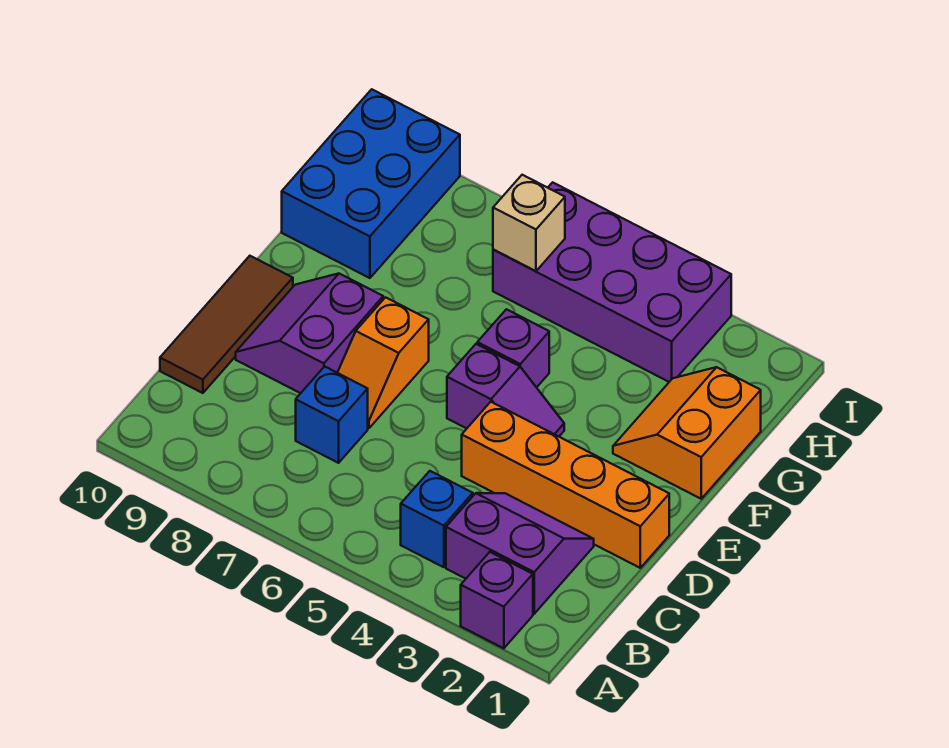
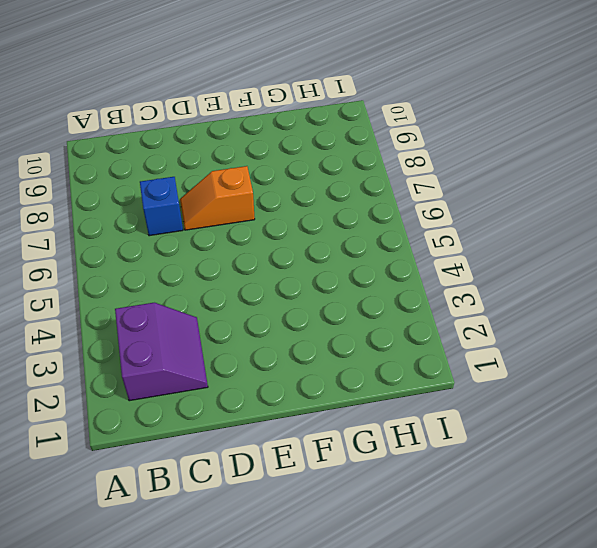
none -> purple 1x1 brick [461,552,533,648]
none -> blue 1x1 brick [401,471,473,567]
none -> brown 1x3 tile [160,256,293,393]

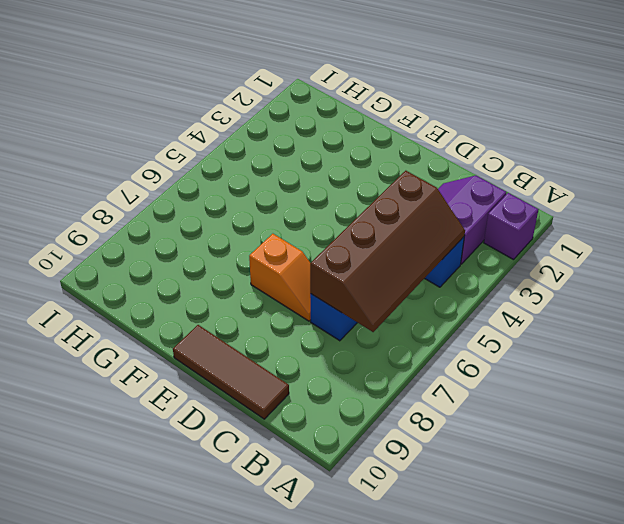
brown 2x4 slope [310,171,465,332] -> none
none -> orange 1x4 brick [462,402,669,568]
none -> purple 2x2 slope [236,274,383,393]
none -> purple 1x2 slope [447,344,564,436]

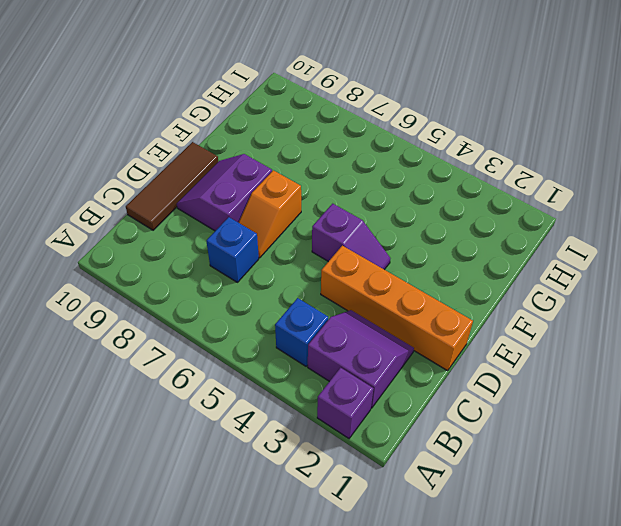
none -> orange 2x2 slope [613,367,761,499]
none -> purple 1x1 brick [477,309,549,387]
none -> blue 2x3 brick [282,89,460,278]

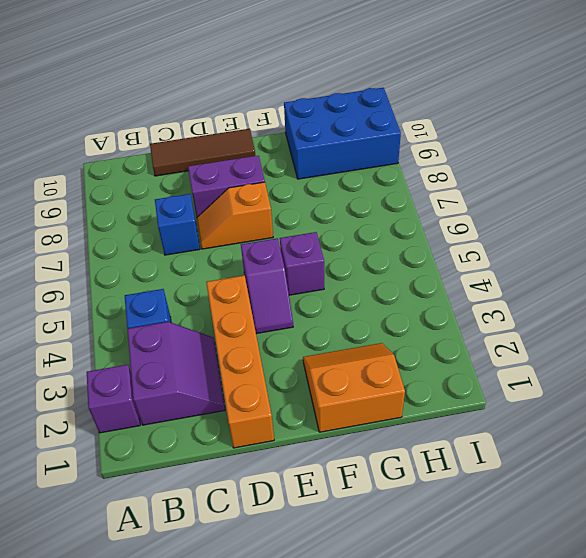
none -> purple 2x4 brick [493,182,731,382]
none -> tan 1x1 brick [493,175,565,271]

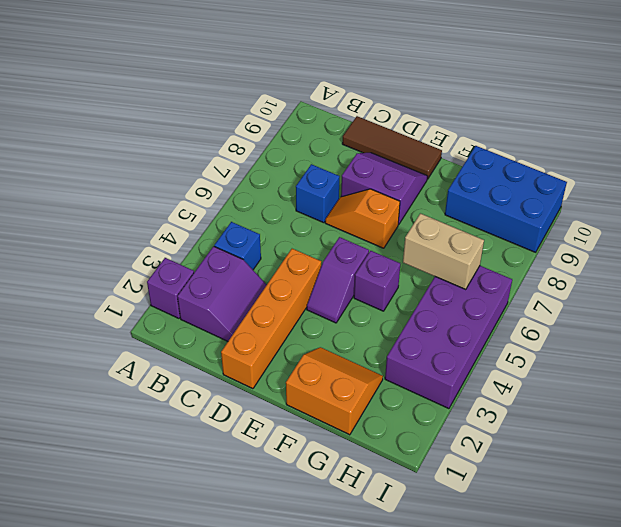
tan 1x2 brick [403,213,484,290] -> tan 1x1 brick [493,175,565,271]

